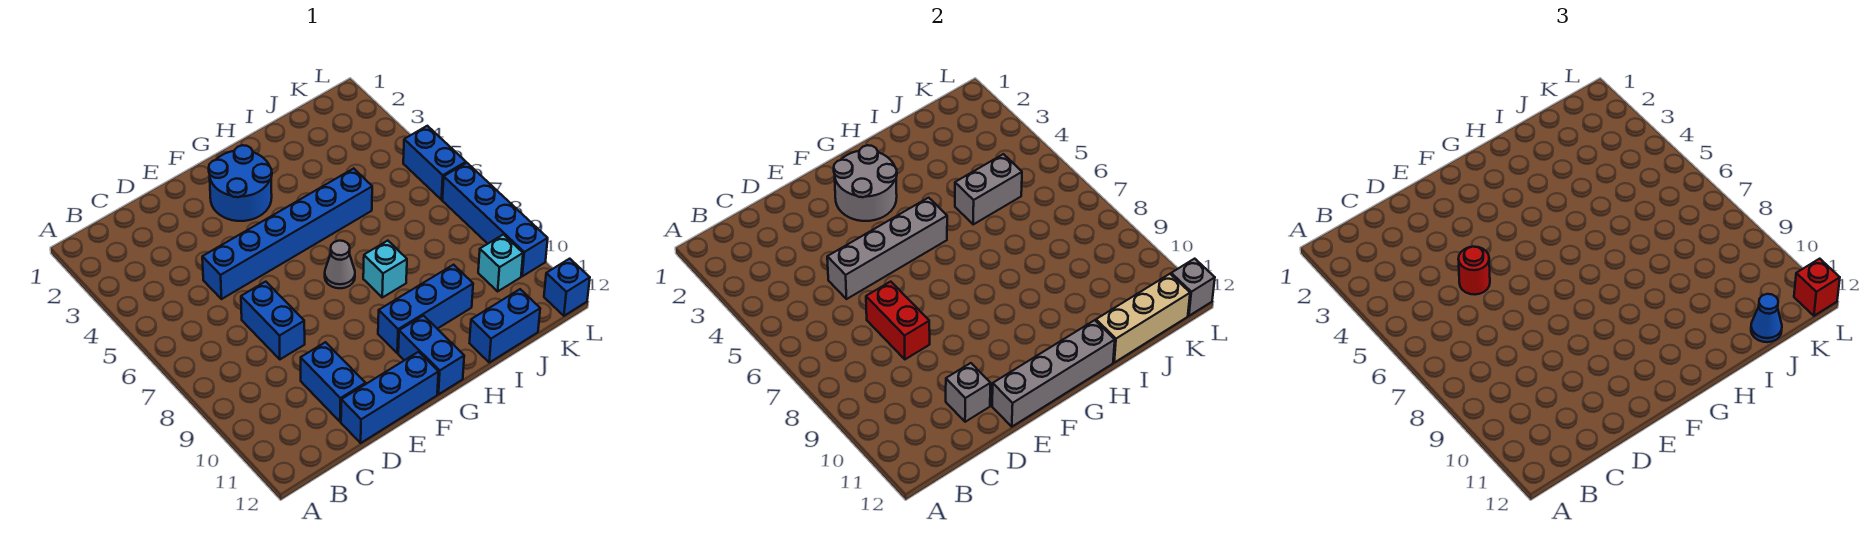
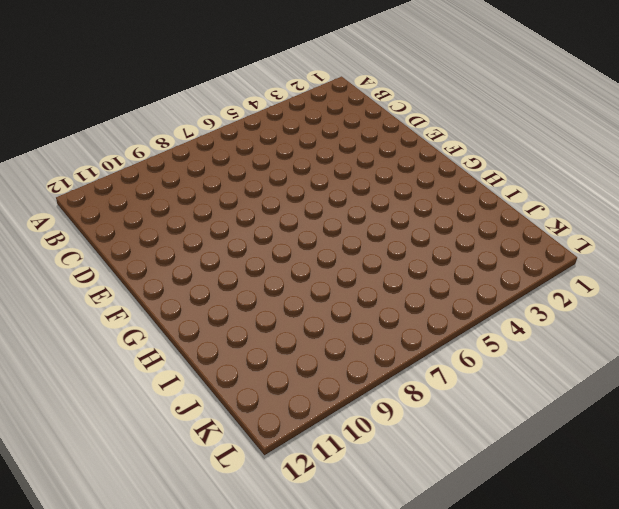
none -> blue 1x6 brick [202,168,372,299]
none -> blue 1x2 brick [241,282,305,359]
none -> blue 1x2 brick [301,342,365,422]

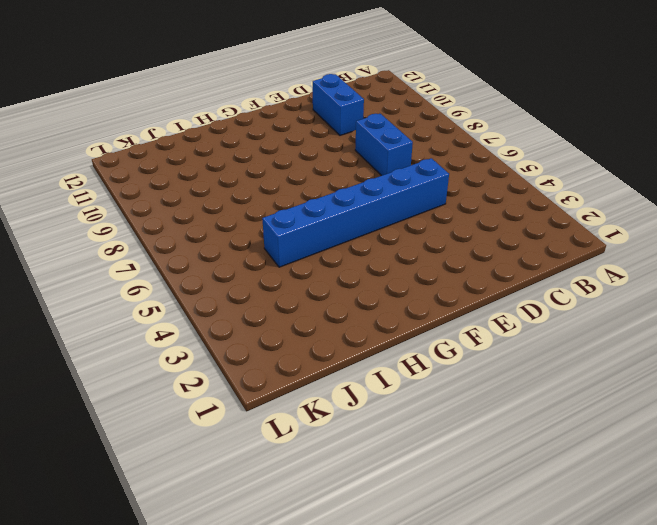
none -> blue 1x3 brick [341,352,438,443]
none -> blue 2x2 round brick [209,145,272,221]
none -> grey 1x1 cone [325,241,355,288]

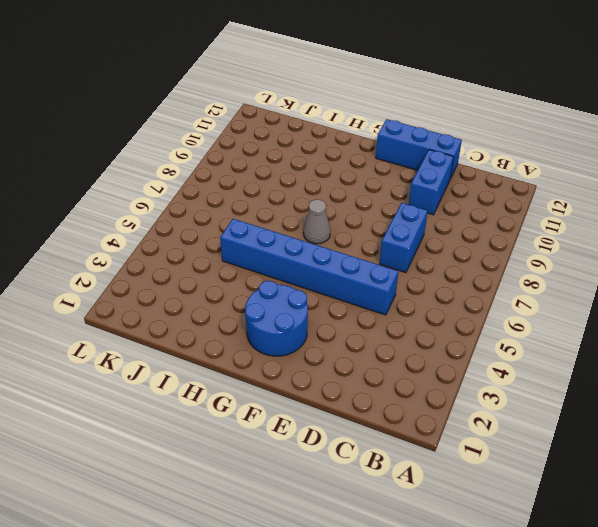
none -> blue 1x3 brick [378,265,473,353]
none -> blue 1x2 brick [398,316,464,394]
none -> cyan 1x1 brick [363,241,407,297]

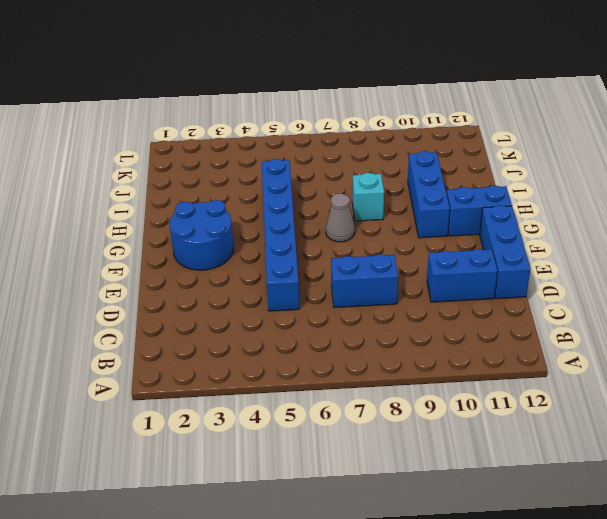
none -> blue 1x2 brick [470,289,540,362]
none -> cyan 1x1 brick [478,234,523,291]
none -> blue 1x2 brick [403,126,466,200]

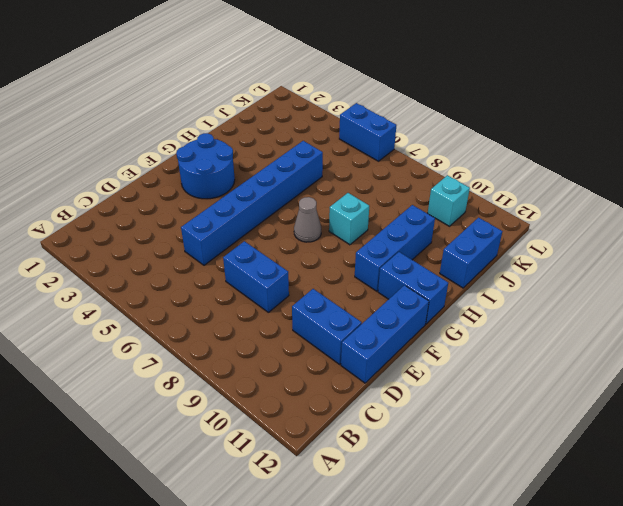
none -> blue 1x4 brick [442,163,548,276]
none -> blue 1x1 brick [544,259,590,316]
none -> grey 1x4 brick [827,198,947,299]

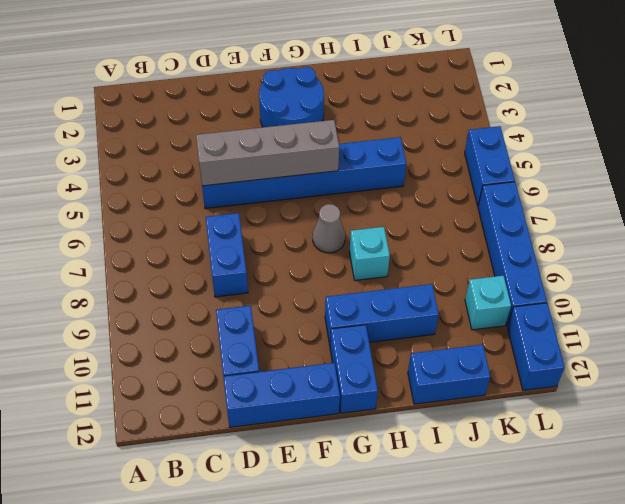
blue 1x2 brick [507,303,565,390] -> blue 1x1 brick [544,259,590,316]
none -> red 1x2 brick [866,282,930,359]
none -> grey 1x1 brick [946,363,990,422]
none -> grey 1x4 brick [992,320,1115,427]

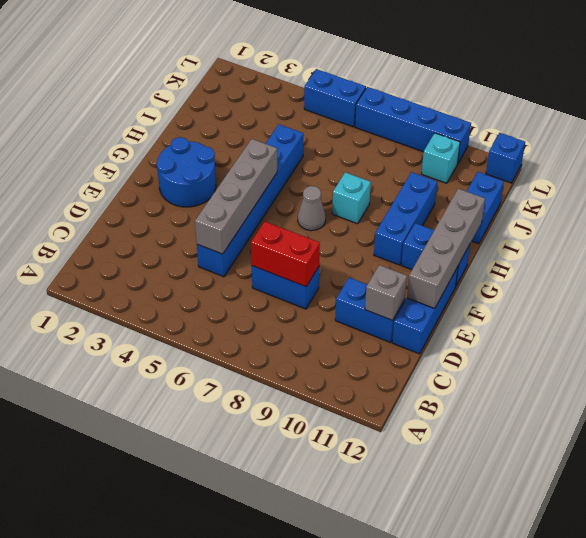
none -> grey 2x2 round brick [834,145,897,221]
none -> grey 1x2 brick [955,154,1022,224]
none -> tan 1x3 brick [1096,274,1190,362]

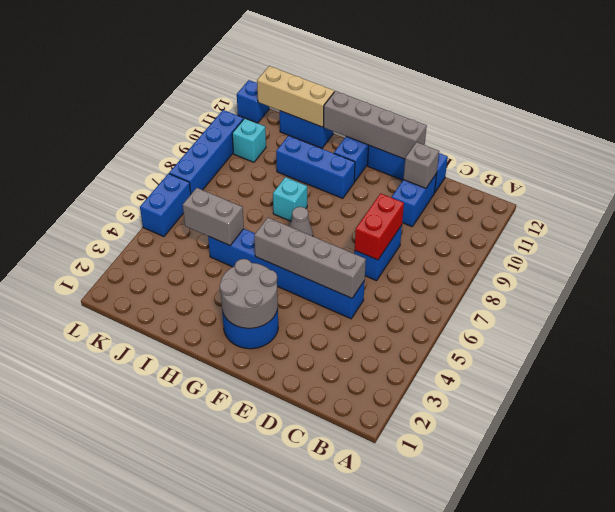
none -> grey 1x1 brick [1171,259,1215,316]
none -> red 1x1 round brick [1458,247,1490,295]
none -> blue 1x1 cone [1751,294,1782,342]

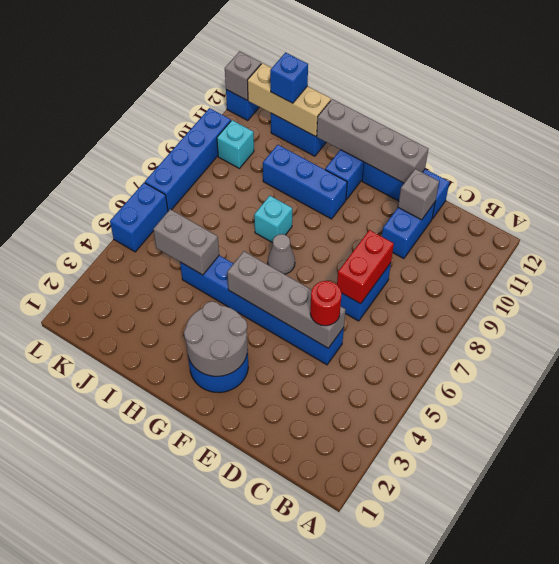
blue 1x1 brick [270,53,308,103] -> blue 1x1 cone [1751,294,1782,342]
none -> red 1x1 brick [1794,259,1840,316]

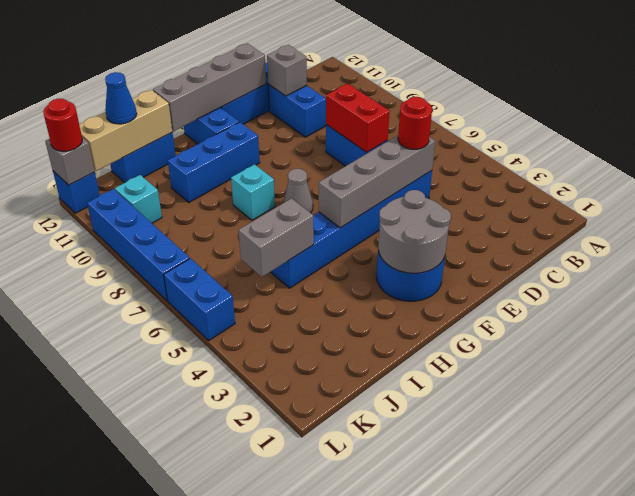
red 1x1 round brick [43,99,82,151] -> red 1x1 brick [1794,259,1840,316]

